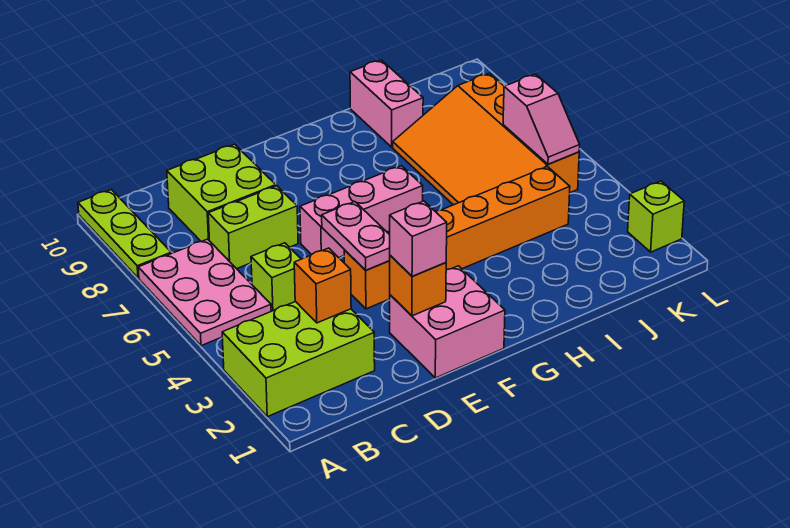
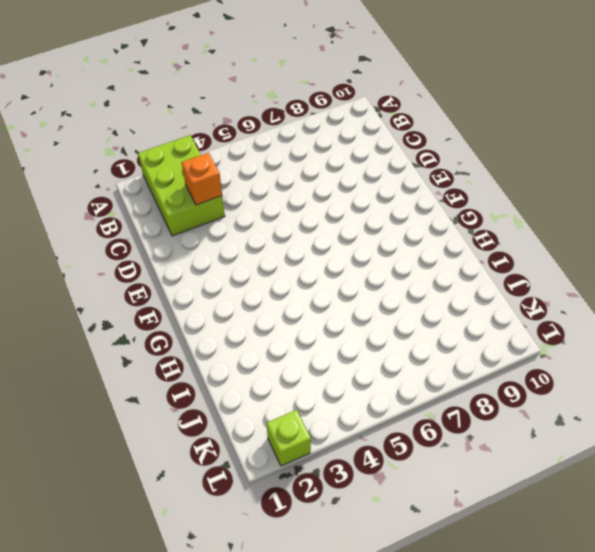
none -> pink 2x3 plate [138,239,271,346]
none -> lime 1x3 plate [78,190,171,278]
none -> lime 1x1 brick [251,243,301,311]

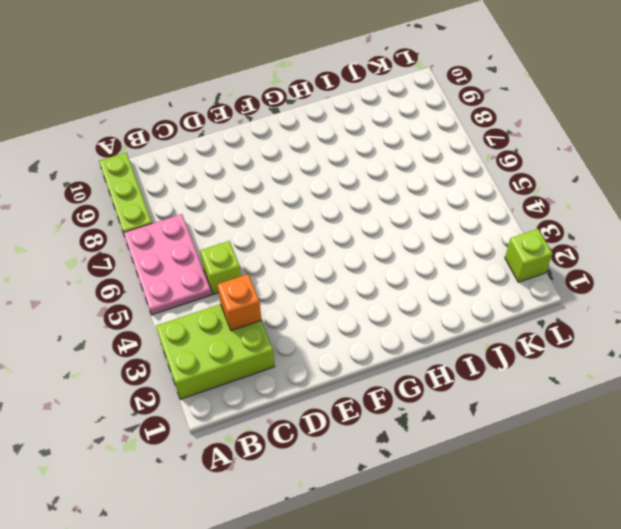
none -> lime 1x2 brick [208,186,298,269]
none -> lime 2x2 brick [167,144,276,242]
none -> pink 2x2 brick [390,266,505,378]

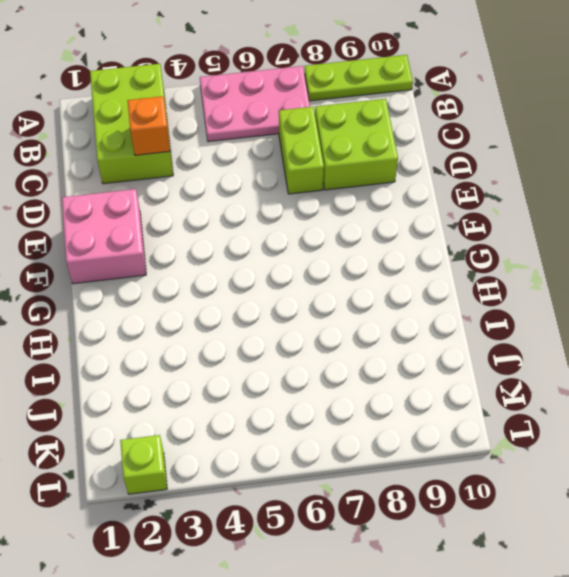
none -> lime 1x1 brick [251,243,301,311]
none -> orange 1x6 brick [344,167,570,309]
none -> pink 1x3 brick [300,166,423,258]

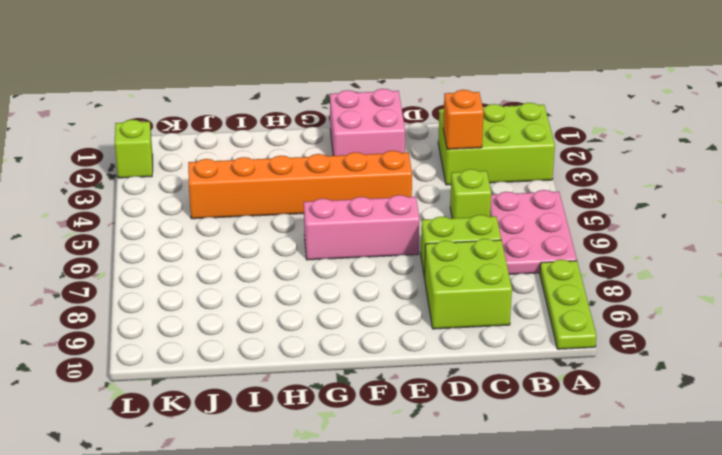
none -> orange 3x4 slope [393,73,579,205]
none -> pink 1x2 brick [350,60,423,147]
none -> orange 1x1 brick [390,255,446,316]

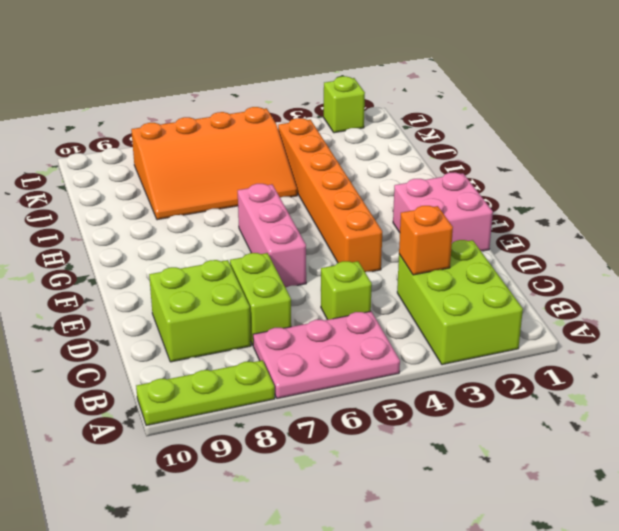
none -> pink 1x2 brick [350,60,423,147]
none -> orange 1x1 brick [390,255,446,316]
none -> pink 1x2 plate [322,202,390,270]

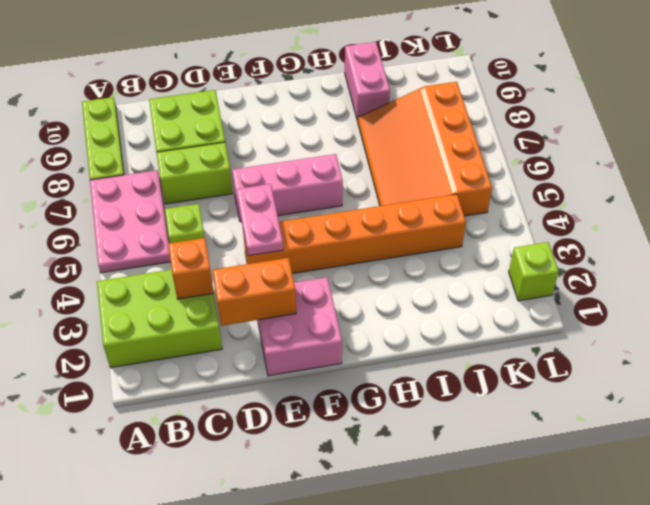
orange 1x2 brick [212,258,296,326] -> orange 1x1 brick [390,255,446,316]
none -> pink 1x2 slope [503,74,580,164]
none -> pink 1x1 brick [390,201,447,276]

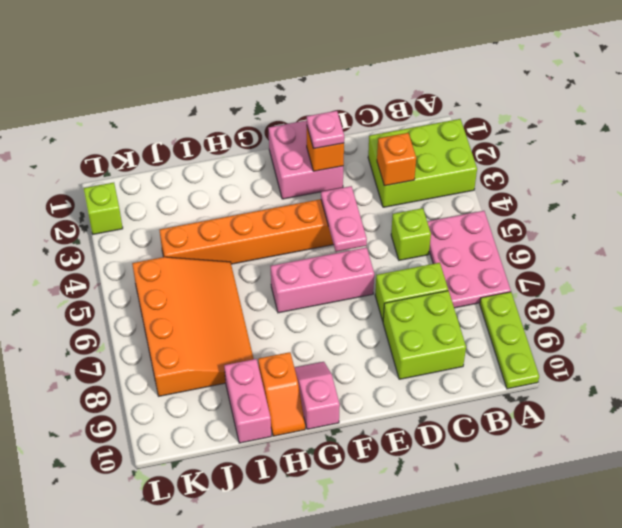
pink 1x1 plate [307,111,344,149] -> pink 1x1 brick [390,201,447,276]
pink 1x2 slope [294,362,340,429] -> pink 1x2 slope moved to [503,74,580,164]
orange 1x2 slope [258,352,305,436] -> none

